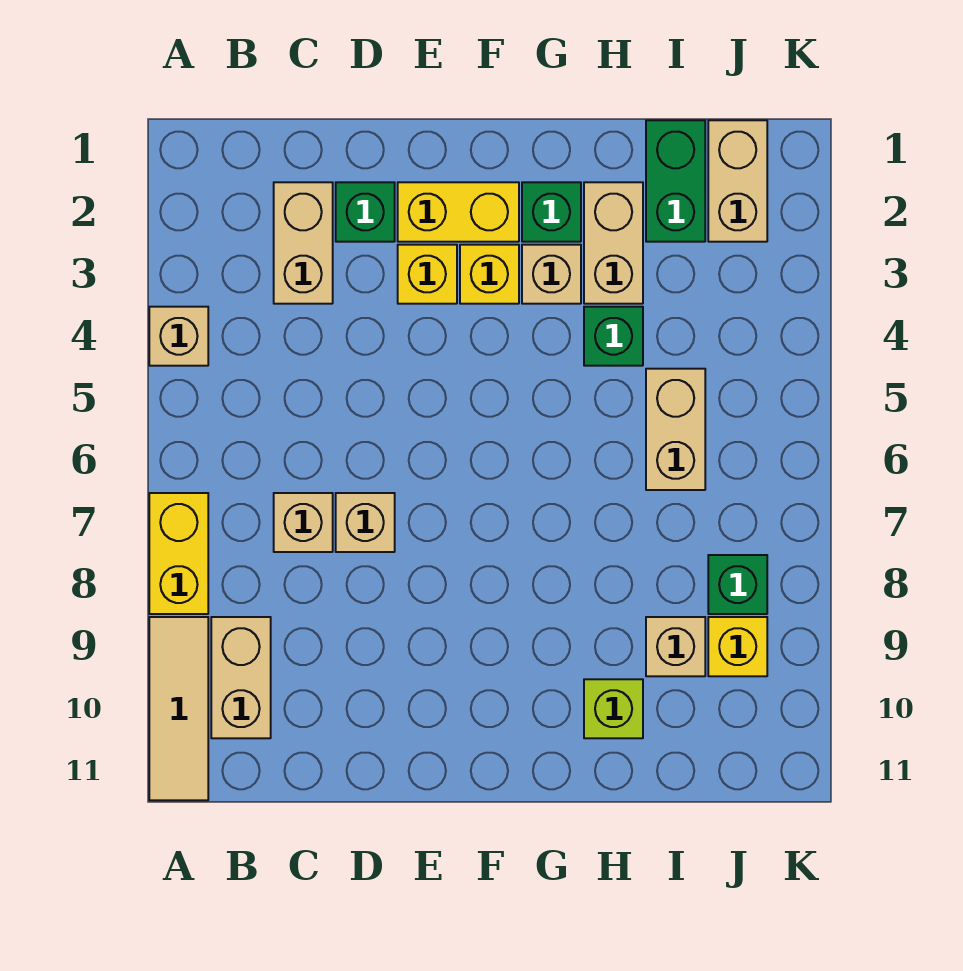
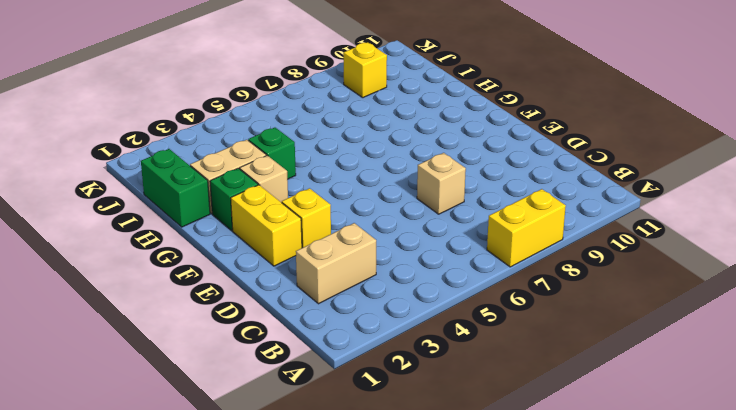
green 1x2 brick [141,149,210,227] -> green 1x2 brick turned to [646,120,705,242]
none -> tan 1x1 brick [149,307,208,366]
none -> tan 1x3 tile [149,617,208,800]
none -> tan 1x2 brick [211,617,271,738]

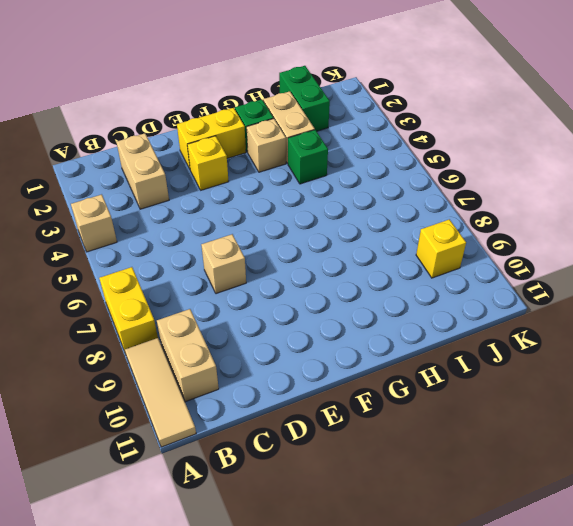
none -> tan 1x1 brick [274,493,333,552]
none -> green 1x1 brick [336,182,395,242]
none -> yellow 1x1 brick [460,245,519,304]

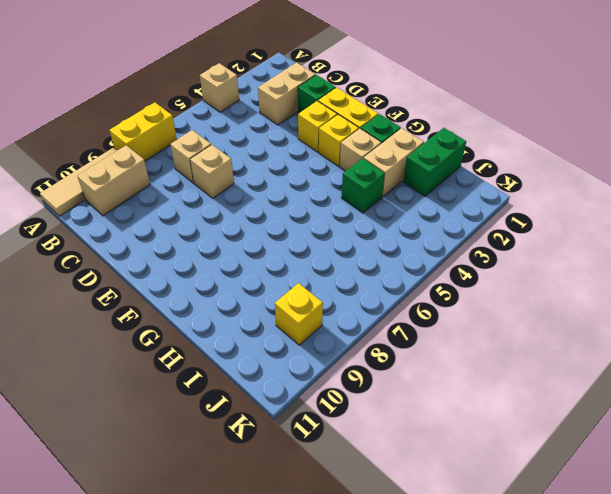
none -> lime 1x1 brick [584,679,643,738]
none -> tan 1x2 brick [646,369,705,490]
none -> tan 1x1 brick [646,617,705,676]

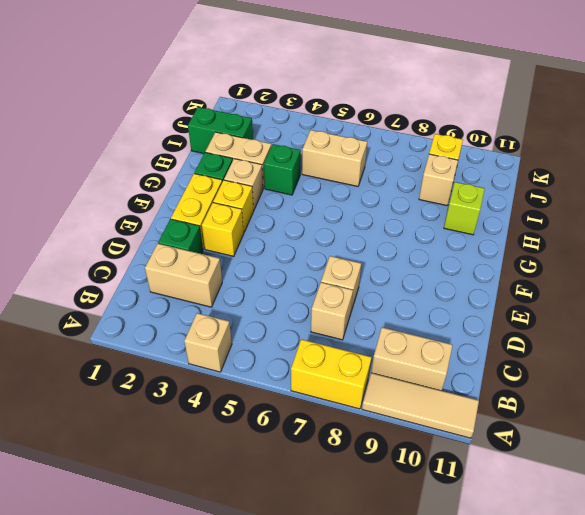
none -> tan 1x2 brick [708,120,767,242]
none -> green 1x1 brick [708,555,767,614]

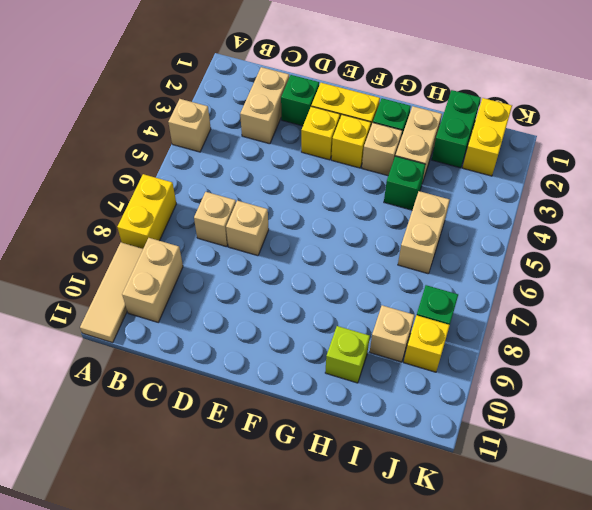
yellow 1x2 brick [463,98,512,176] -> tan 1x2 brick [708,120,767,242]

